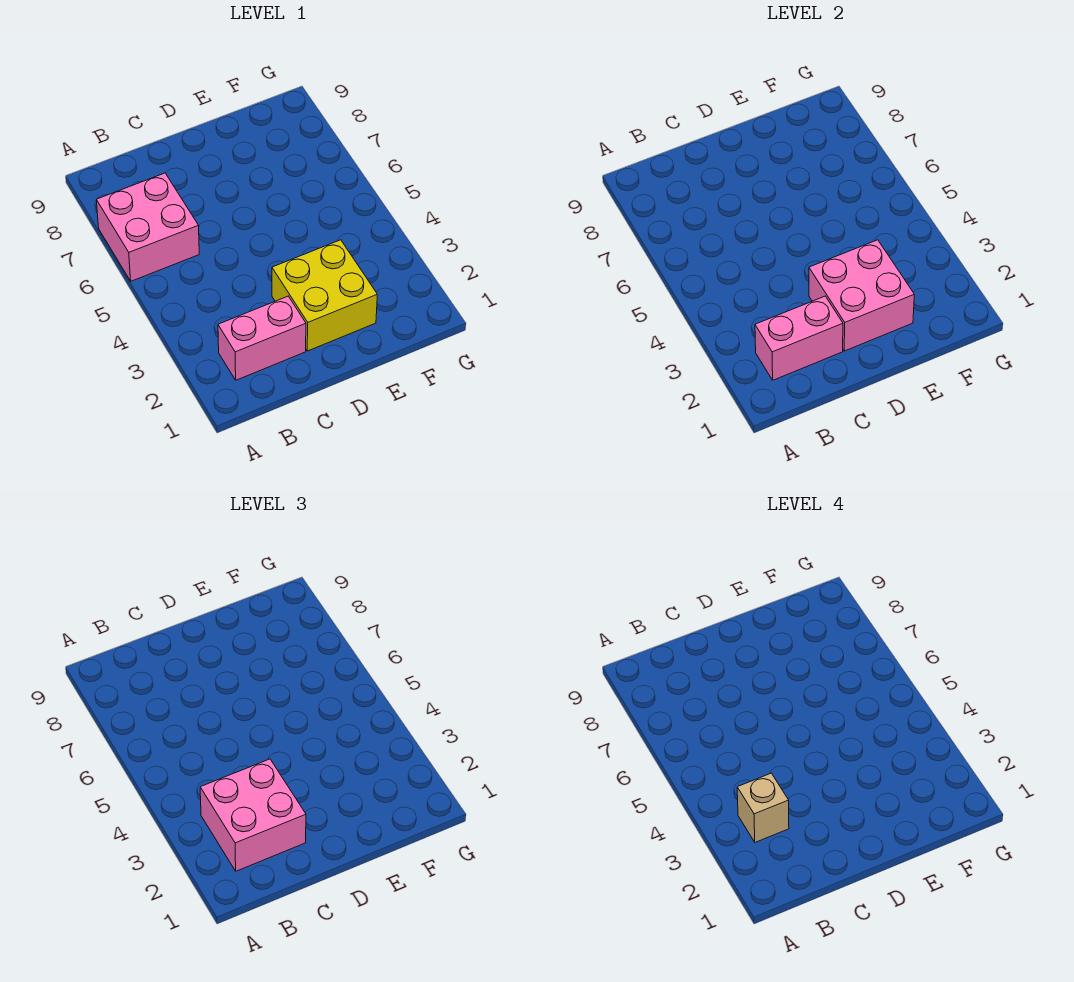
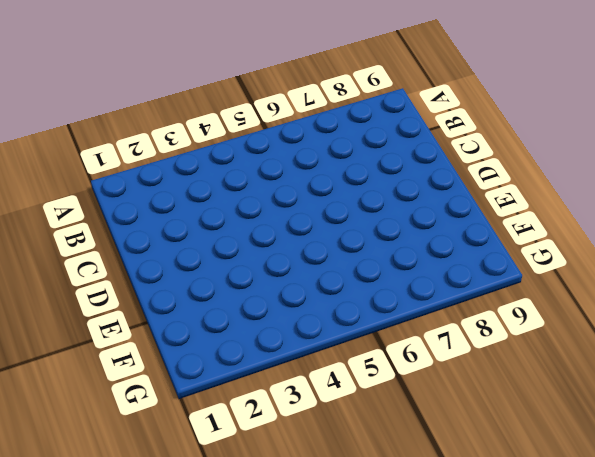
none -> pink 2x2 brick [96,173,199,281]
none -> pink 1x2 brick [218,296,306,380]

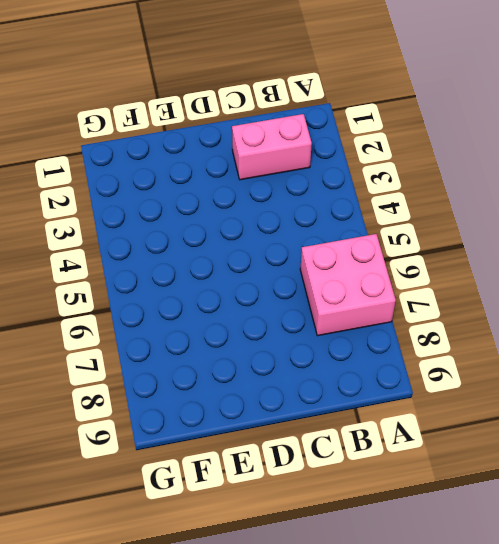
none -> yellow 2x2 brick [272,240,377,351]
none -> pink 1x2 brick [755,296,843,380]

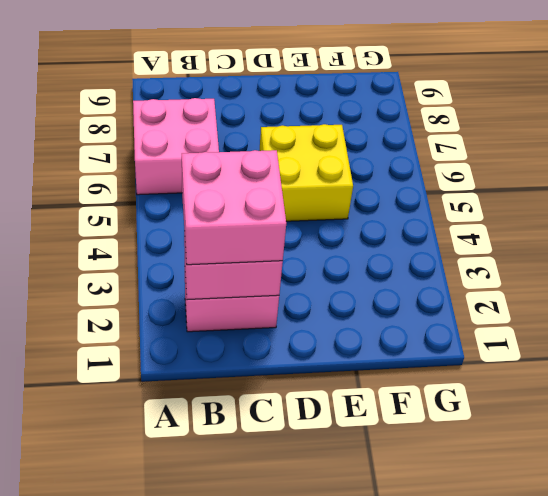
yellow 2x2 brick [259,124,353,221] -> yellow 2x2 brick moved to [272,240,377,351]
none -> pink 2x2 brick [809,240,914,351]
none -> tan 1x1 brick [737,773,789,842]

